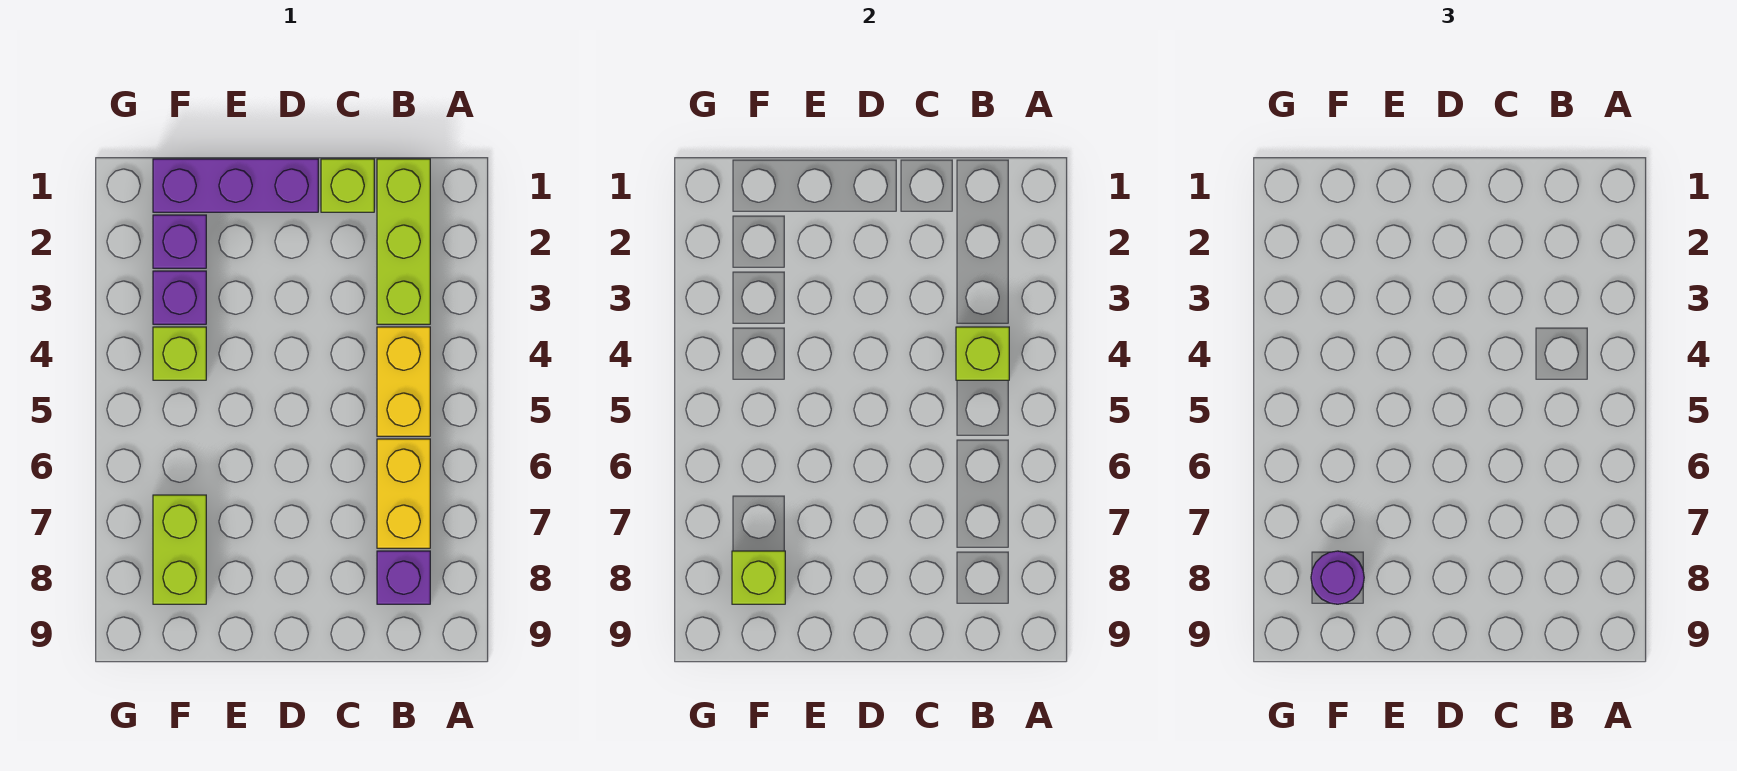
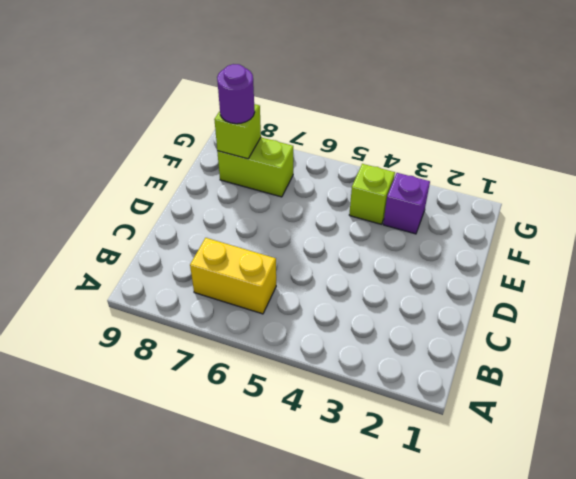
none -> lime 1x3 brick [377,159,430,324]
none -> yellow 1x2 brick [377,327,430,436]
none -> purple 1x1 brick [377,551,430,604]

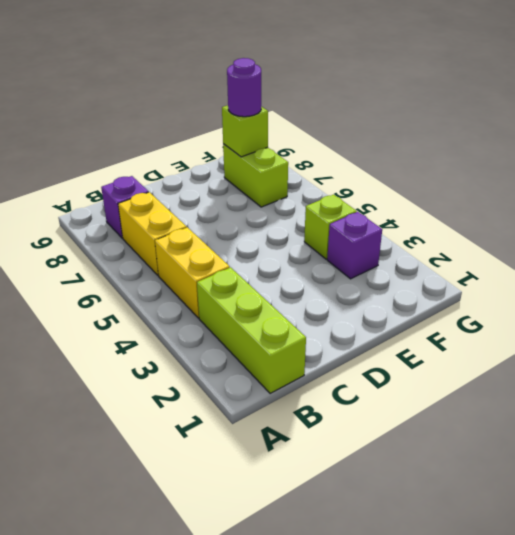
none -> lime 1x1 brick [321,159,374,212]
none -> purple 1x3 brick [153,159,318,212]
none -> purple 1x1 brick [153,215,206,268]

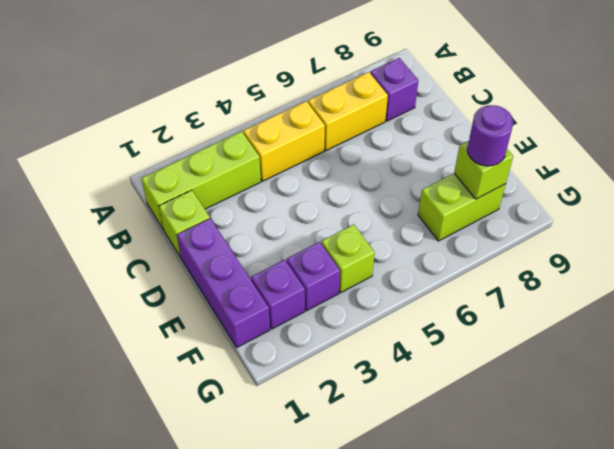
none -> lime 1x1 brick [956,327,1009,380]

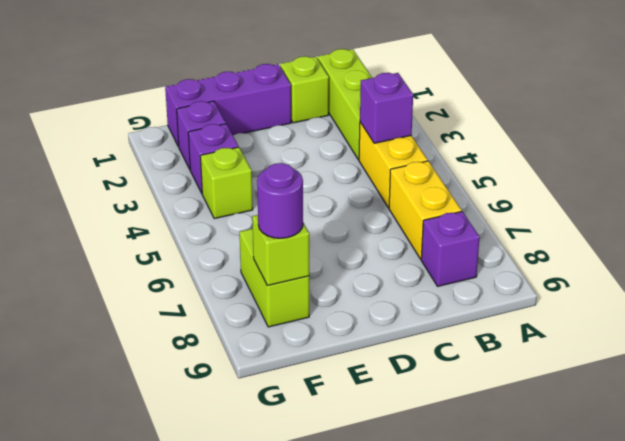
purple 1x1 brick [360,73,413,143] -> lime 1x1 brick [956,327,1009,380]

